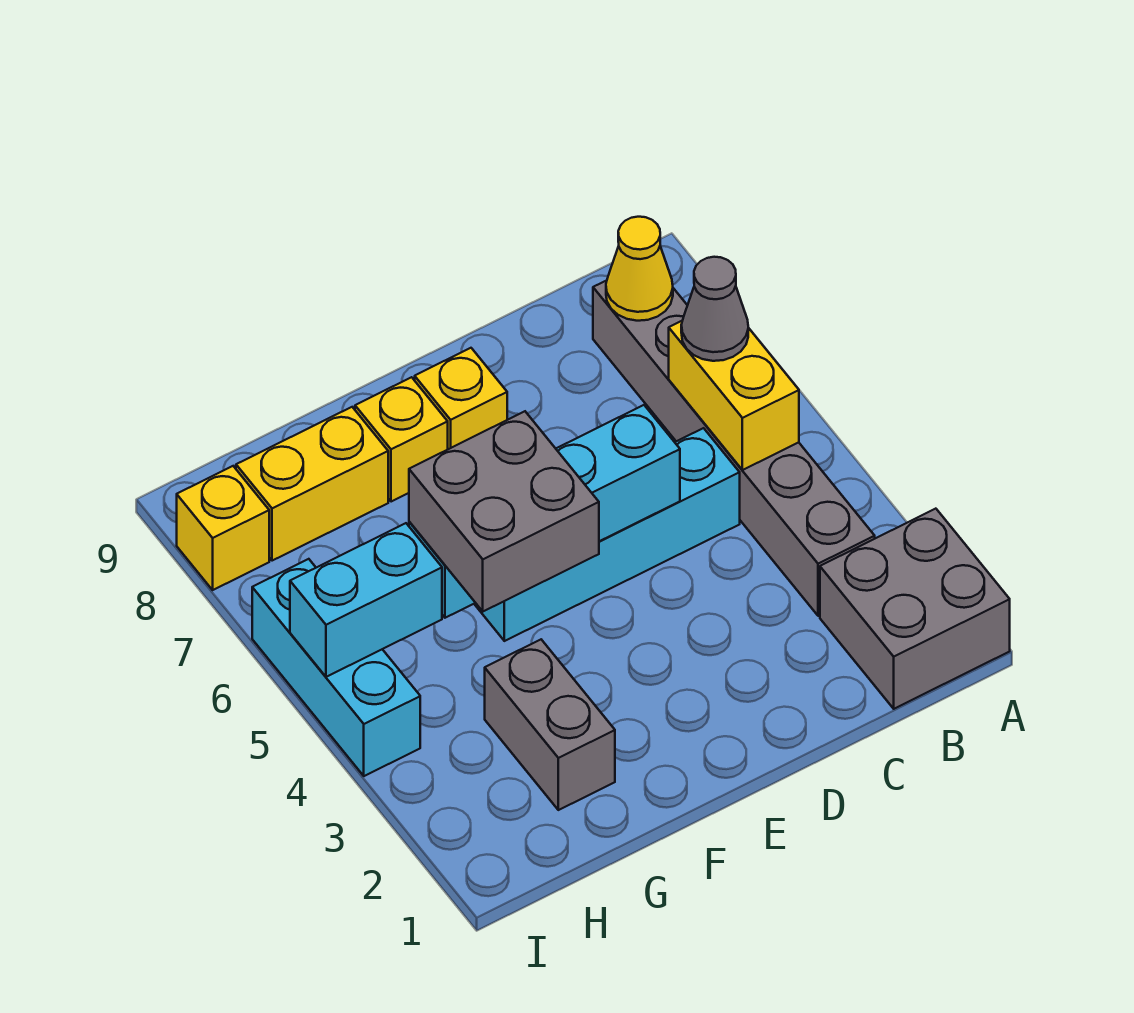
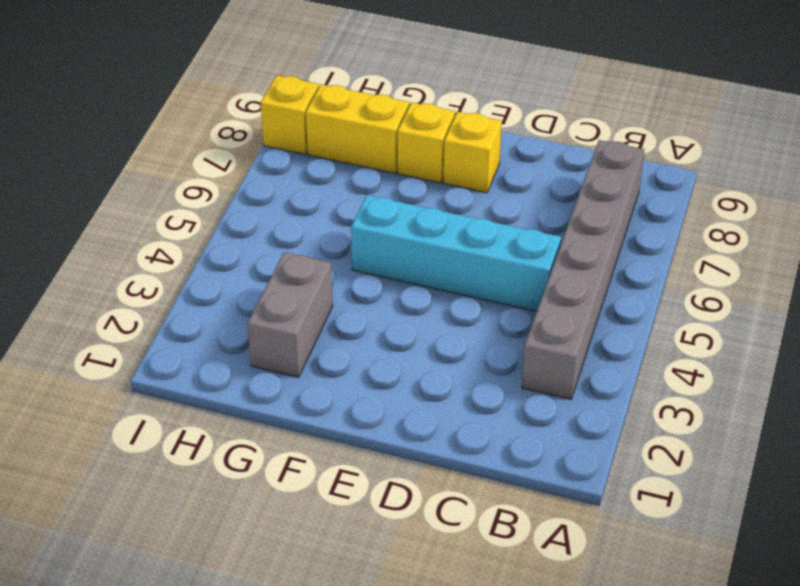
none -> grey 2x2 brick [820,509,1010,709]
none -> cyan 1x3 brick [252,559,420,776]
none -> yellow 1x2 brick [669,320,799,470]

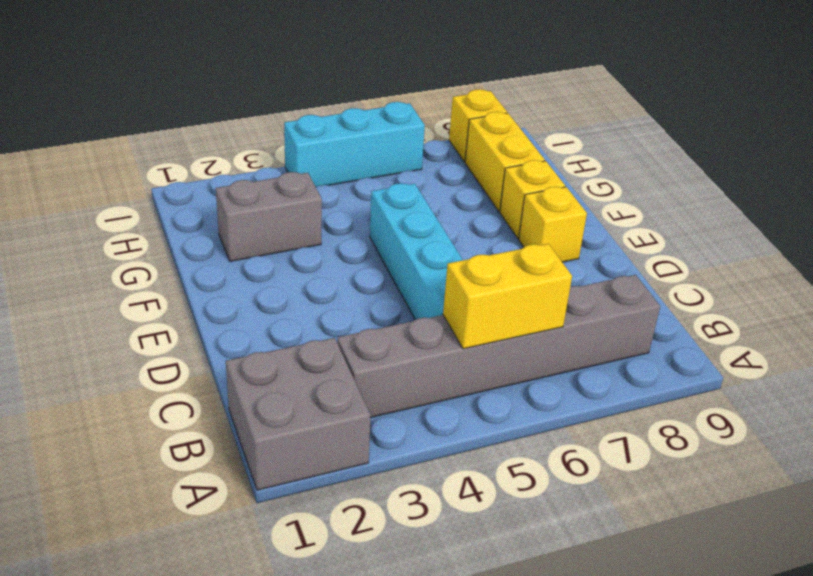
none -> yellow 1x1 cone [606,217,673,321]
none -> cyan 1x4 brick [409,405,680,618]
none -> cyan 1x2 brick [290,523,442,677]

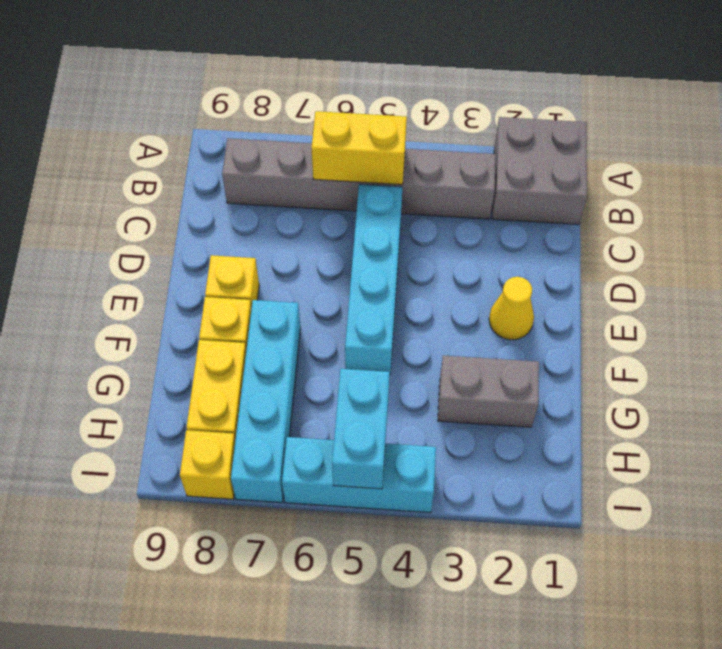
yellow 1x1 cone [489,277,534,340] -> yellow 1x1 cone moved to [606,217,673,321]
cyan 1x4 brick [231,300,301,503] -> cyan 1x4 brick moved to [409,405,680,618]
none -> grey 1x1 cone [681,257,748,361]
none -> grey 2x2 brick [409,411,599,611]

